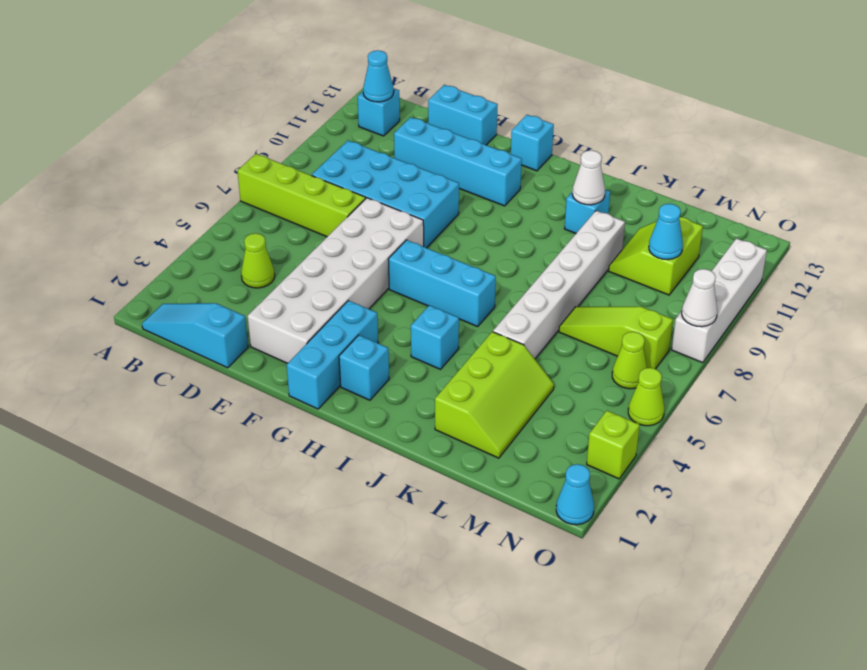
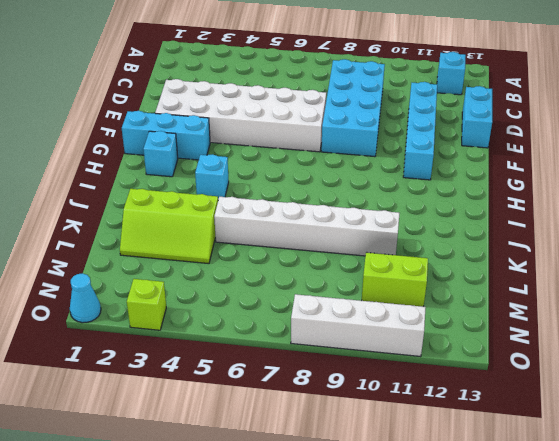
none -> lime 1x4 brick [238,154,366,237]
none -> cyan 1x3 slope [142,303,248,368]
none -> lime 1x1 cone [241,233,275,288]

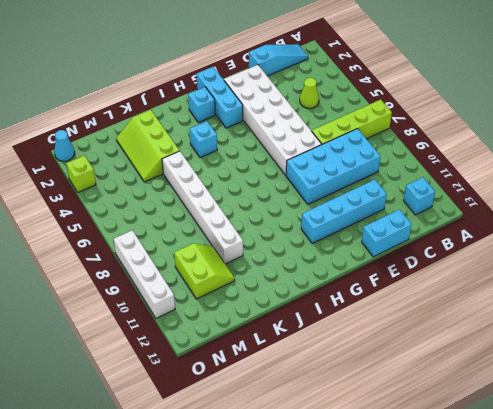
none -> cyan 1x3 brick [388,240,496,327]
none -> cyan 1x1 brick [511,115,554,171]
none -> cyan 1x1 brick [564,190,610,233]

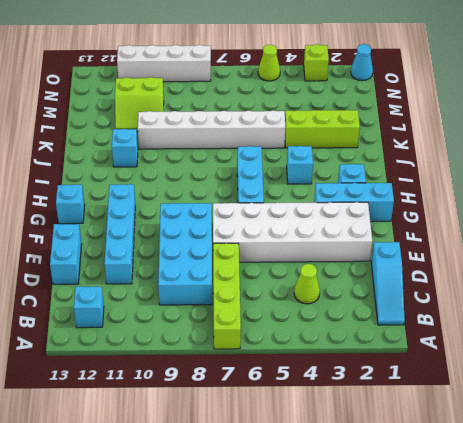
none -> lime 1x3 slope [559,307,673,369]
none -> lime 1x1 cone [612,332,647,389]
none -> cyan 1x1 cone [363,50,394,102]

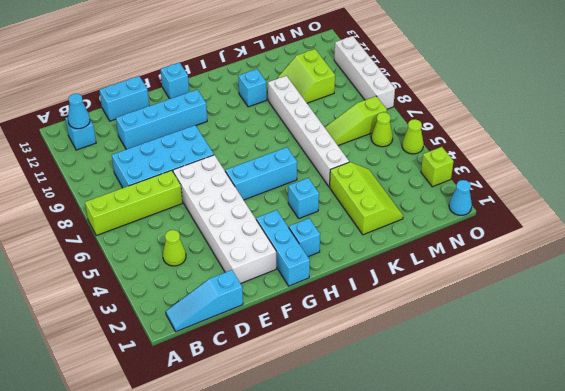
none -> white 1x1 cone [572,150,605,205]
none -> cyan 1x1 cone [649,204,683,260]
none -> white 1x1 cone [682,269,717,327]

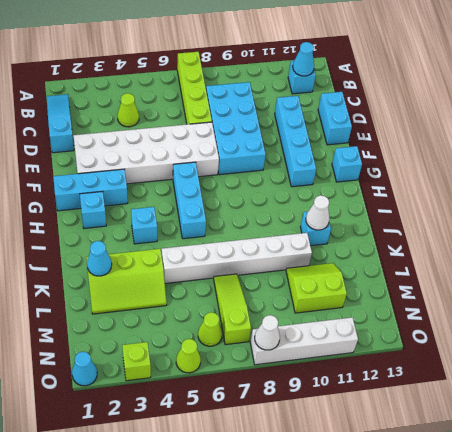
cyan 1x1 cone [87,241,112,276] -> cyan 1x1 cone moved to [649,204,683,260]

